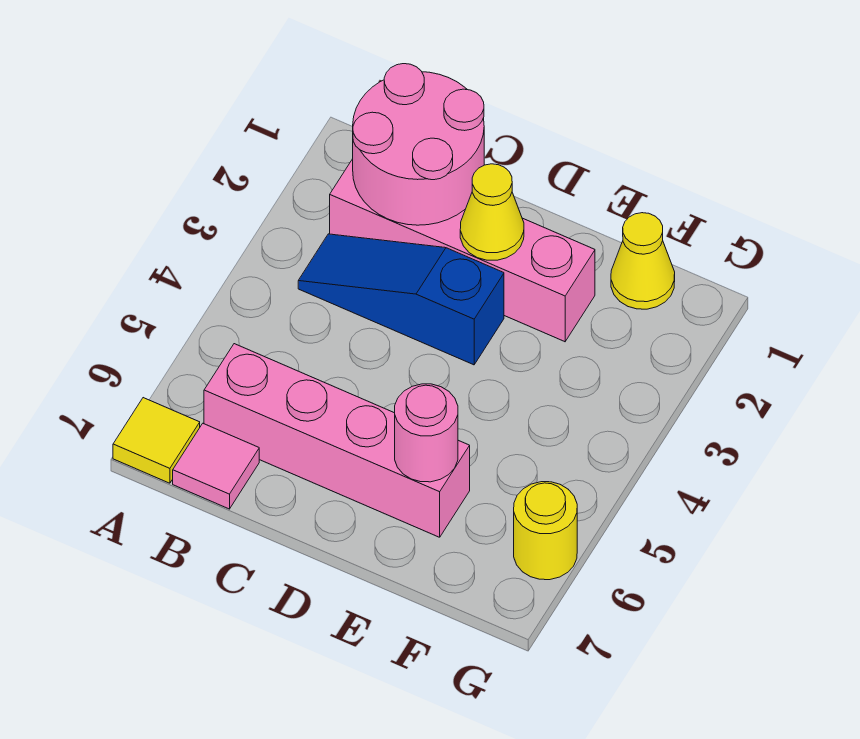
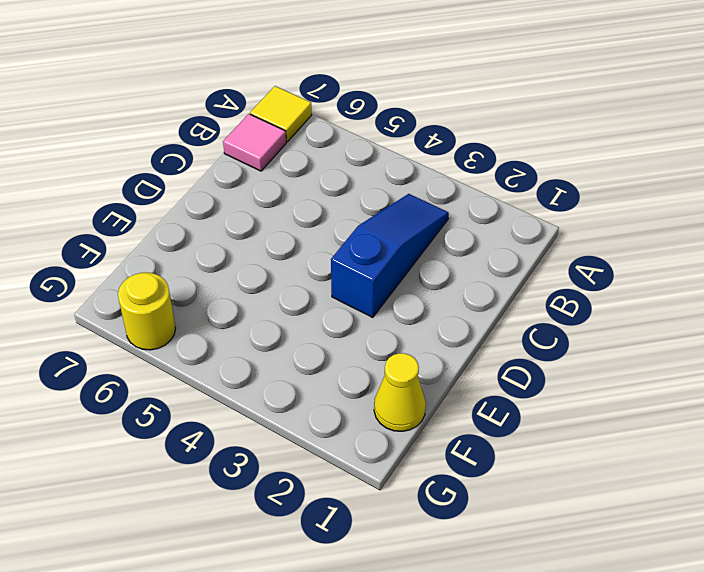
none -> pink 1x4 brick [330,159,595,342]
none -> pink 1x4 brick [204,344,470,537]

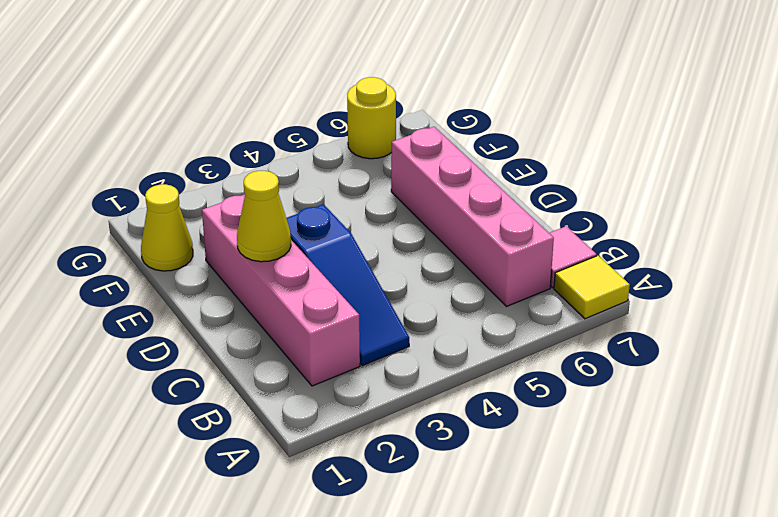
none -> pink 2x2 round brick [353,64,484,225]
none -> pink 1x1 round brick [395,384,458,482]

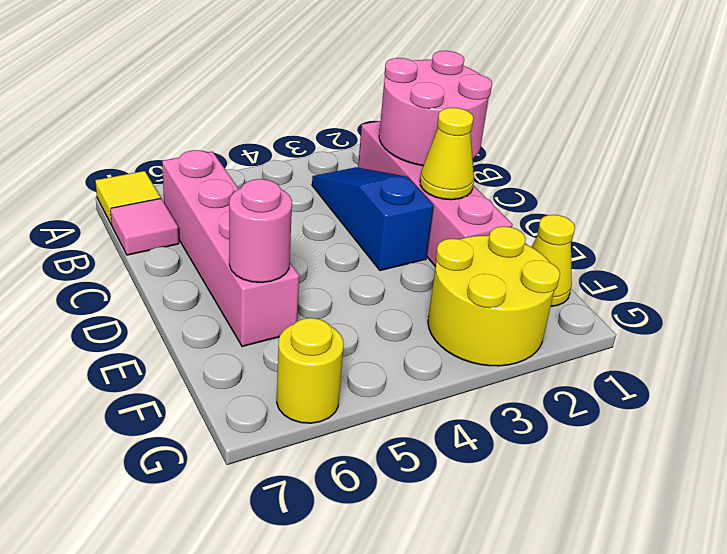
yellow 2x2 round brick [428,226,560,366] -> none

